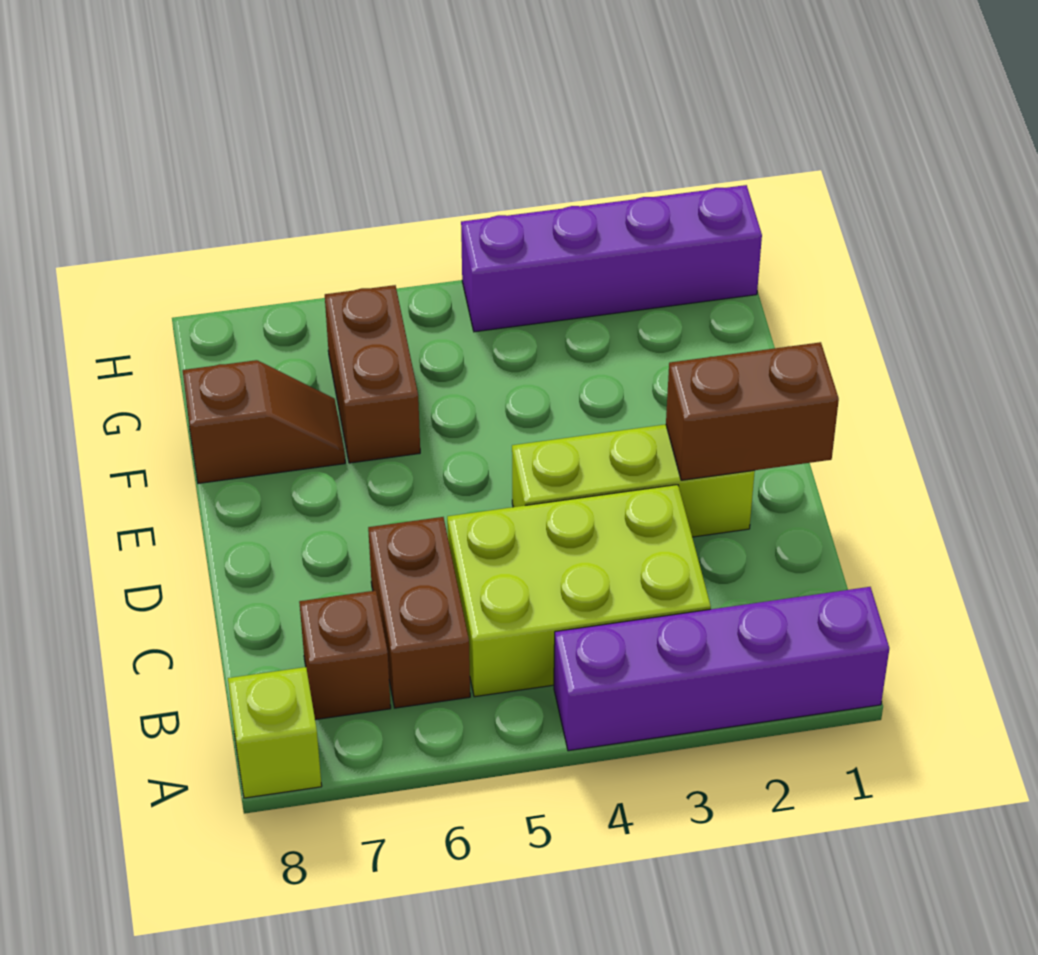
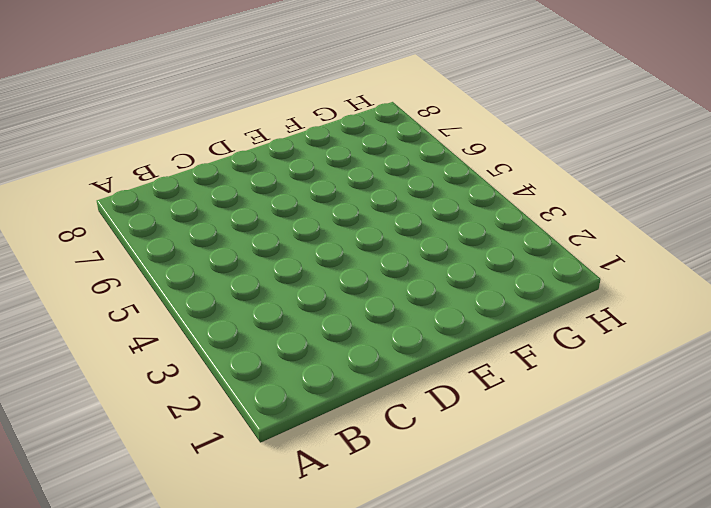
none -> purple 1x4 brick [554,587,889,751]
none -> lime 1x1 brick [228,667,322,798]

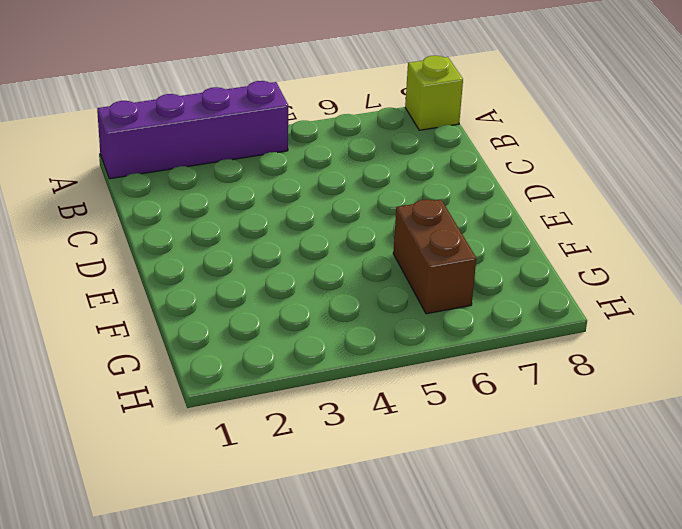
none -> lime 2x3 brick [447,485,711,697]
none -> brown 1x2 brick [368,517,470,708]

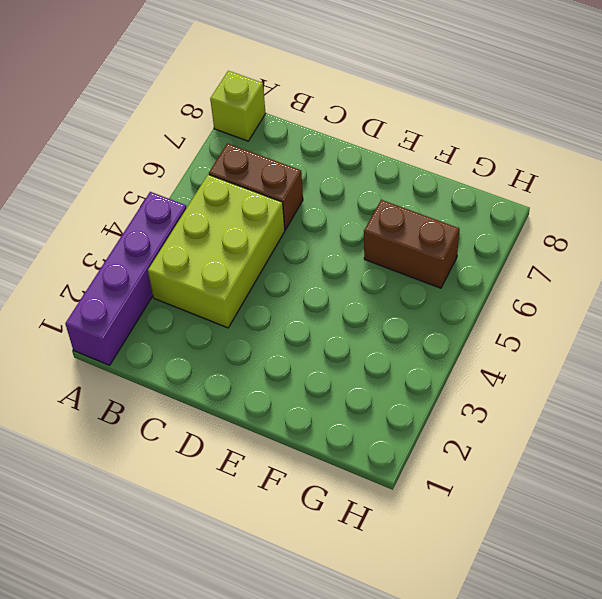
none -> brown 1x1 brick [299,591,391,720]
none -> lime 1x3 brick [512,424,755,537]

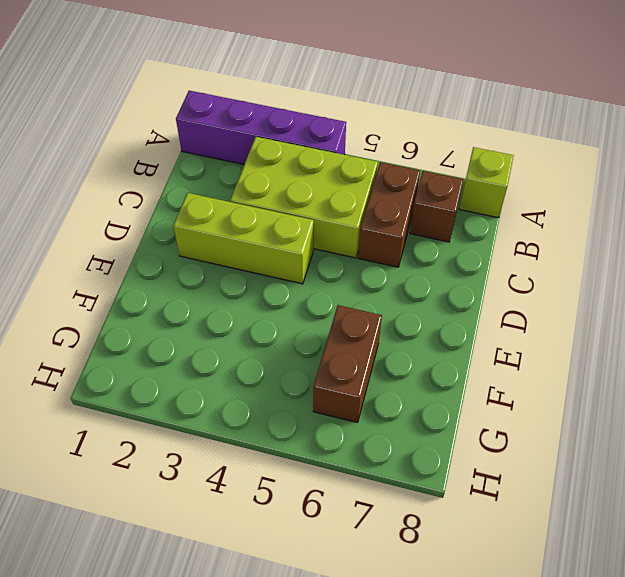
none -> brown 1x2 slope [183,360,345,483]
none -> purple 1x4 brick [461,185,762,332]

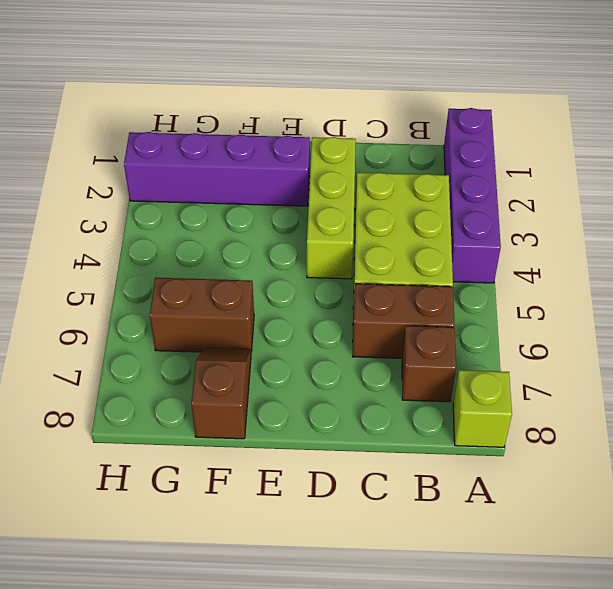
purple 1x4 brick [124,132,310,206] -> purple 1x4 brick turned to [461,185,762,332]
none -> brown 1x2 brick [666,342,839,480]

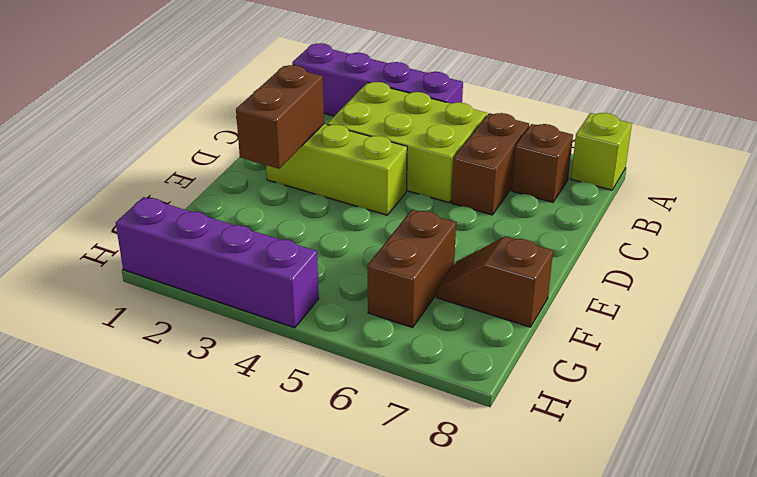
brown 1x2 brick [236,65,324,169] -> brown 1x2 brick turned to [666,342,839,480]

